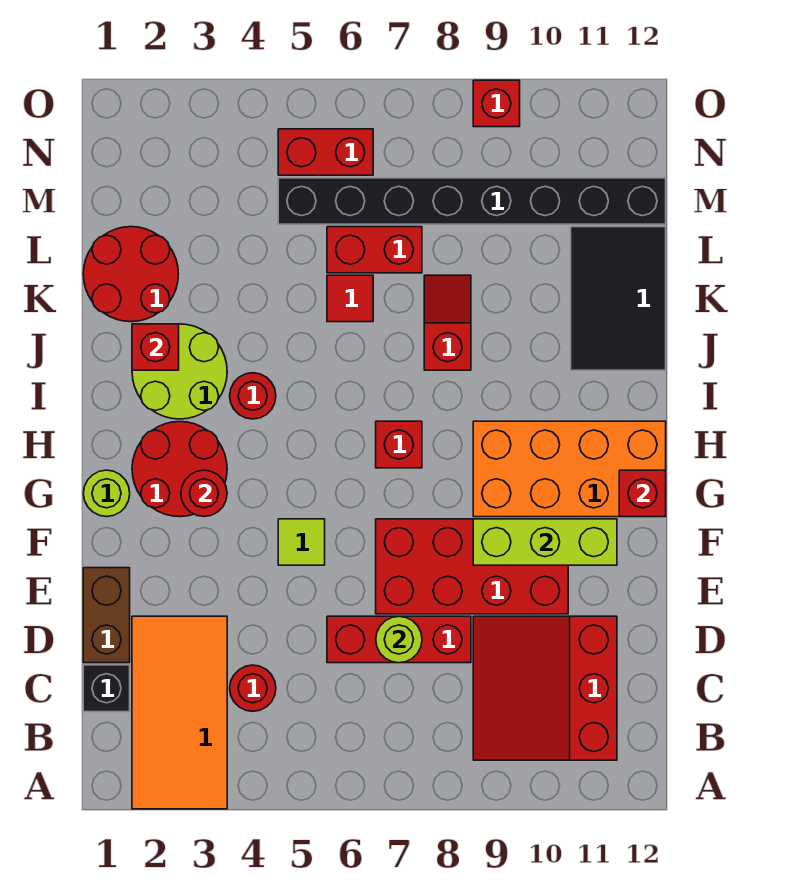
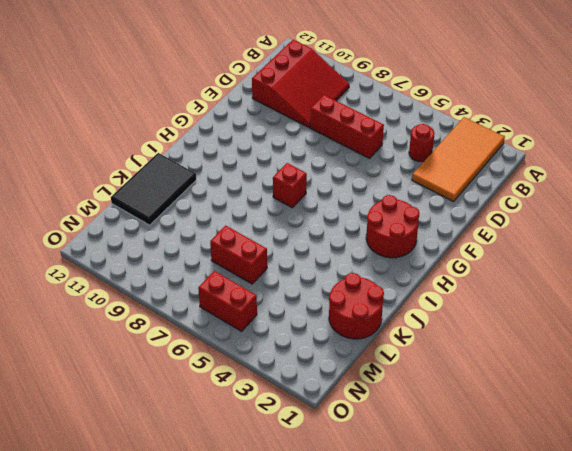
none -> black 1x1 brick [83,665,130,712]
none -> brown 1x2 brick [83,568,130,663]
none -> red 2x4 brick [376,519,568,614]

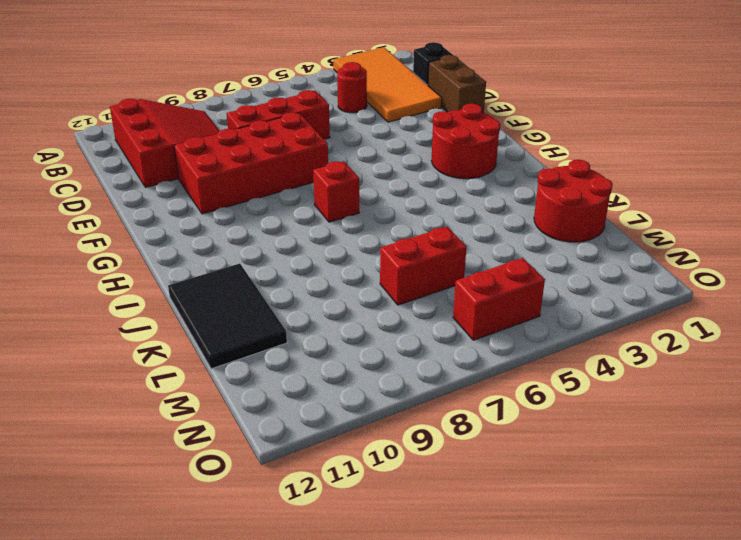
none -> lime 1x1 tile [278,519,325,565]
none -> lime 1x1 round brick [83,470,130,517]
none -> orange 2x4 brick [473,421,666,517]

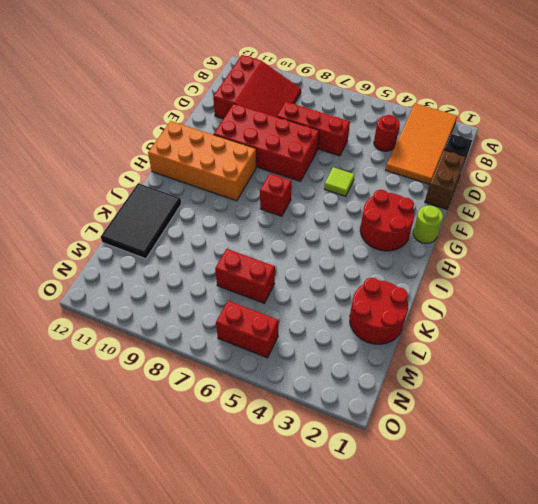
none -> lime 2x2 round brick [132,324,227,419]
none -> red 1x1 round brick [230,373,276,419]
none -> red 1x2 slope [424,275,471,370]

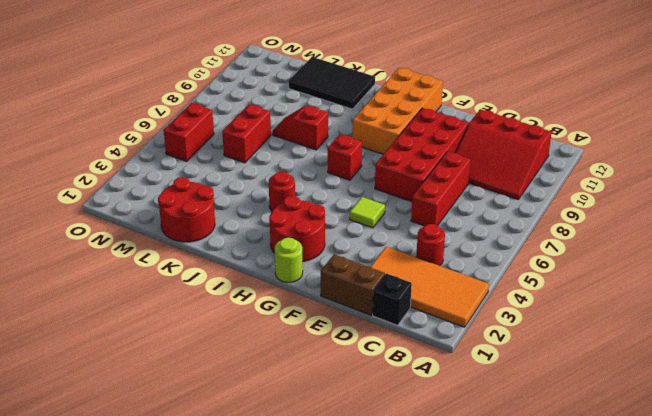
none -> lime 2x2 round brick [132,324,227,419]
none -> red 1x1 tile [327,275,373,322]
none -> black 1x8 brick [278,178,666,224]

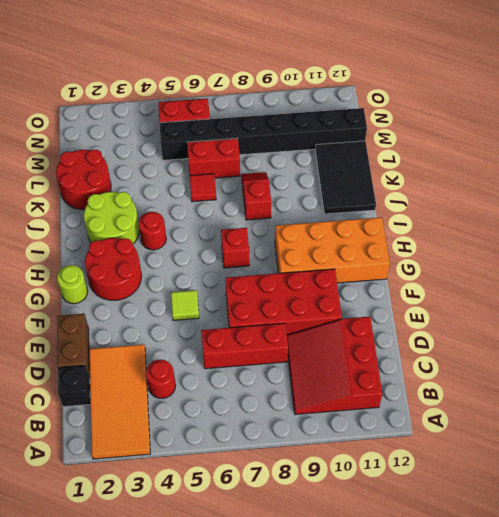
none -> red 1x1 brick [473,80,520,127]
none -> lime 1x1 round brick [376,616,422,663]
none -> lime 1x3 brick [473,519,617,565]

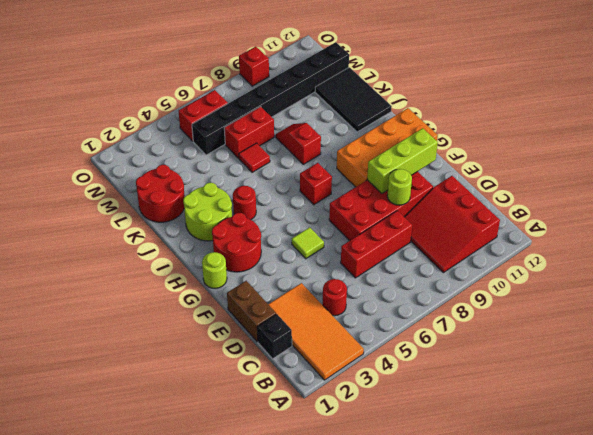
lime 1x1 round brick [387,169,412,205] -> lime 1x1 round brick moved to [376,616,422,663]
none -> red 1x1 round brick [181,470,227,517]
none -> red 1x1 brick [619,470,666,517]
none -> red 1x1 brick [132,324,179,370]

